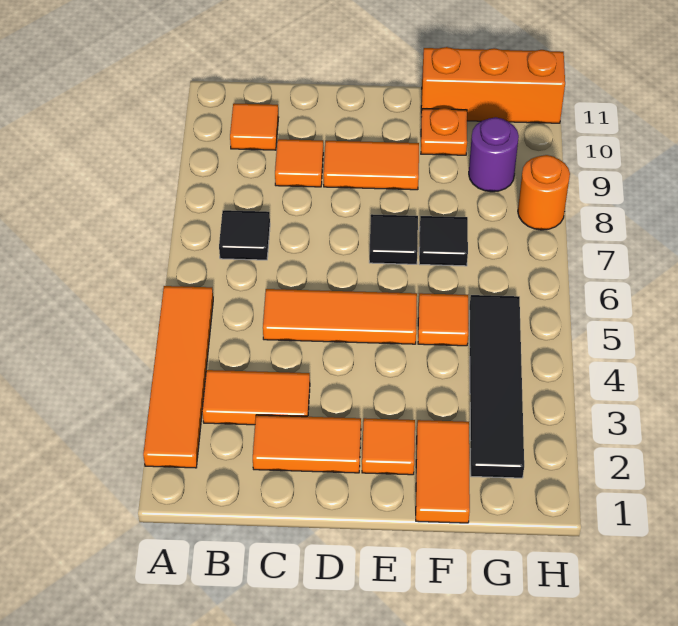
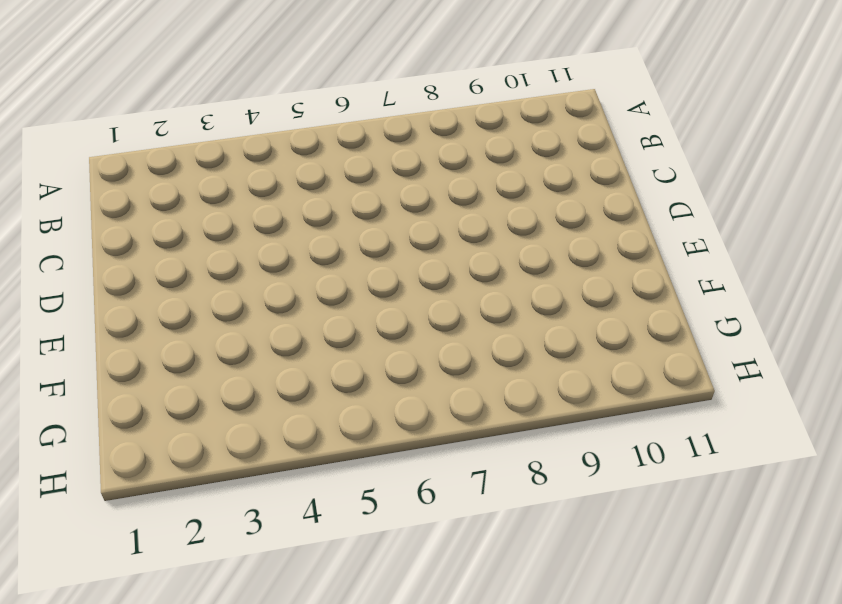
none -> orange 1x4 tile [143,286,213,468]
none -> orange 1x2 tile [202,370,310,425]
none -> black 1x1 tile [219,210,270,260]

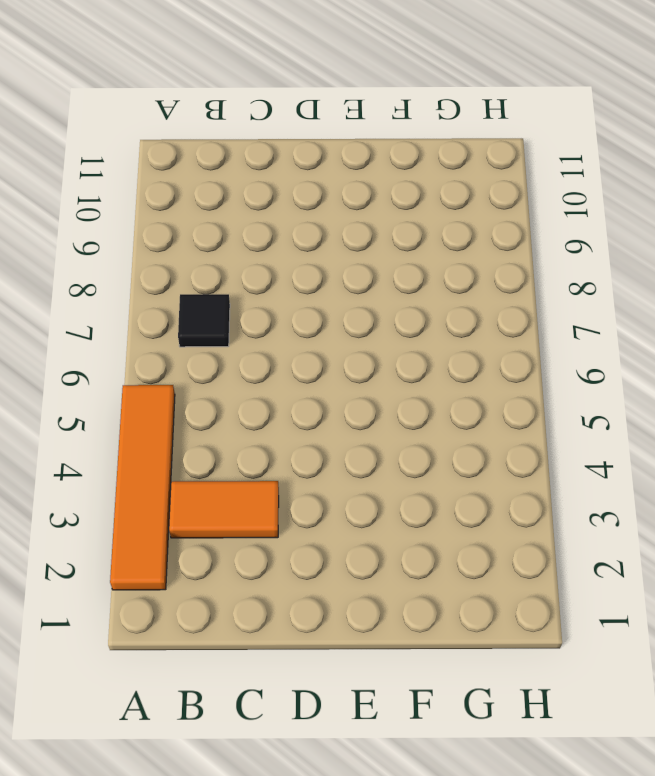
none -> orange 1x1 tile [230,103,279,150]
none -> orange 1x2 tile [253,415,361,473]
none -> orange 1x3 tile [263,289,417,344]

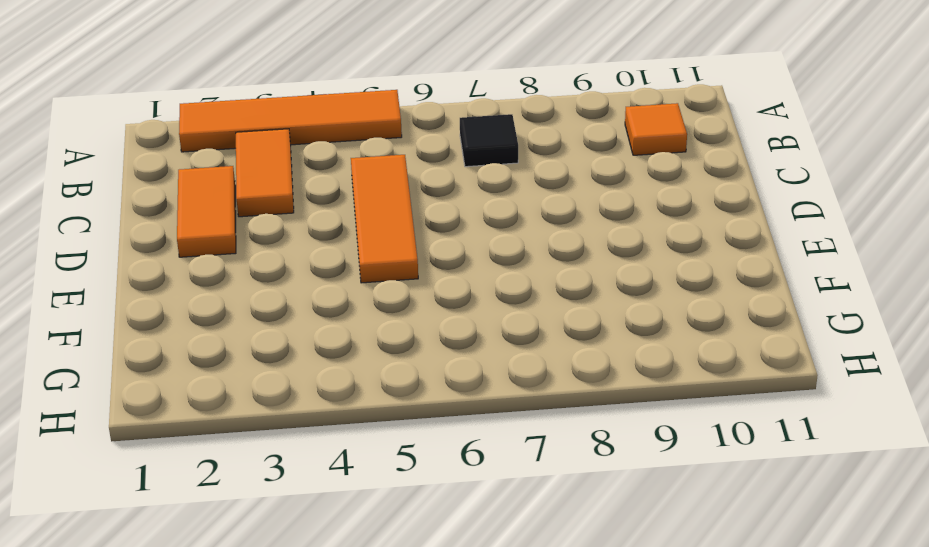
none -> orange 1x1 tile [275,139,323,187]
none -> orange 1x2 tile [324,141,419,190]
none -> orange 1x1 tile [362,418,415,475]

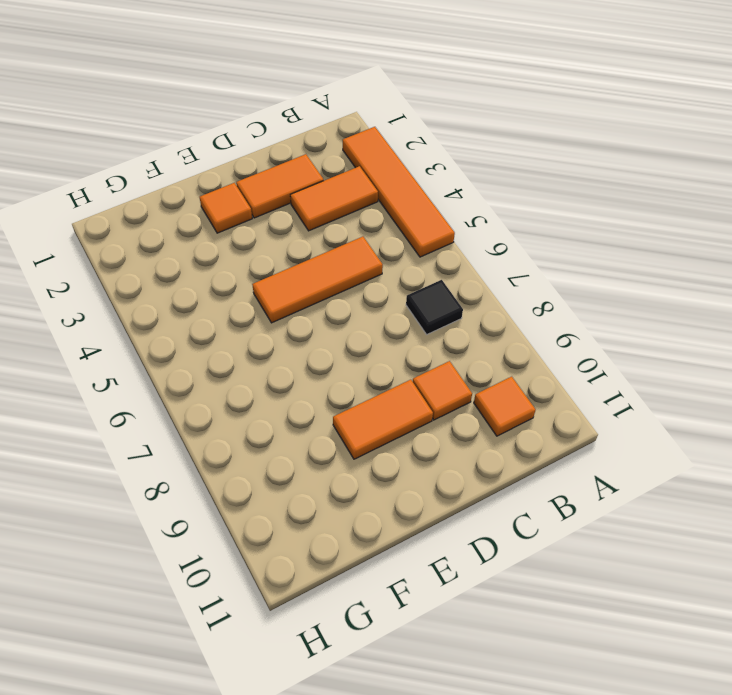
none -> black 1x1 tile [369,214,418,264]
none -> orange 1x2 tile [416,420,470,523]
none -> orange 1x1 tile [418,293,468,346]

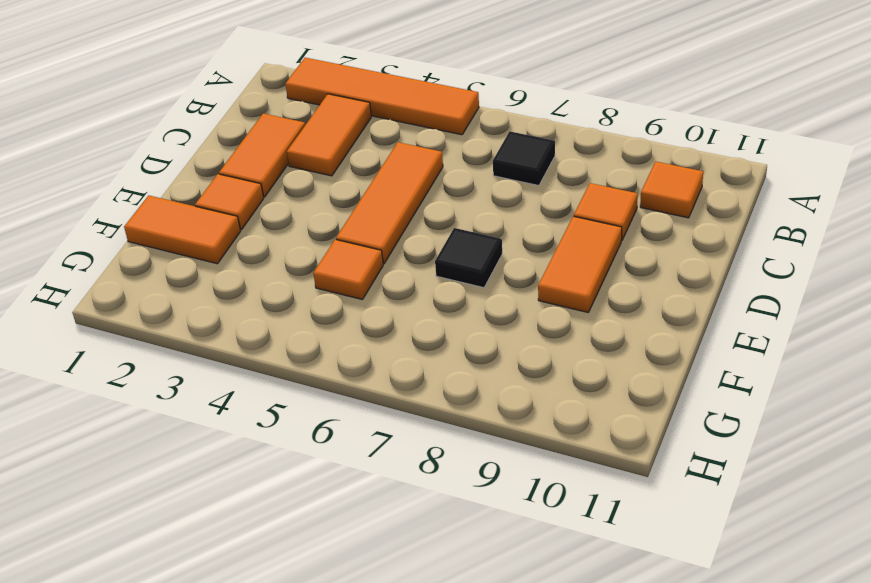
none -> black 1x1 tile [419,216,468,266]
none -> orange 1x1 plate [421,108,467,155]
none -> orange 1x3 brick [421,47,565,123]

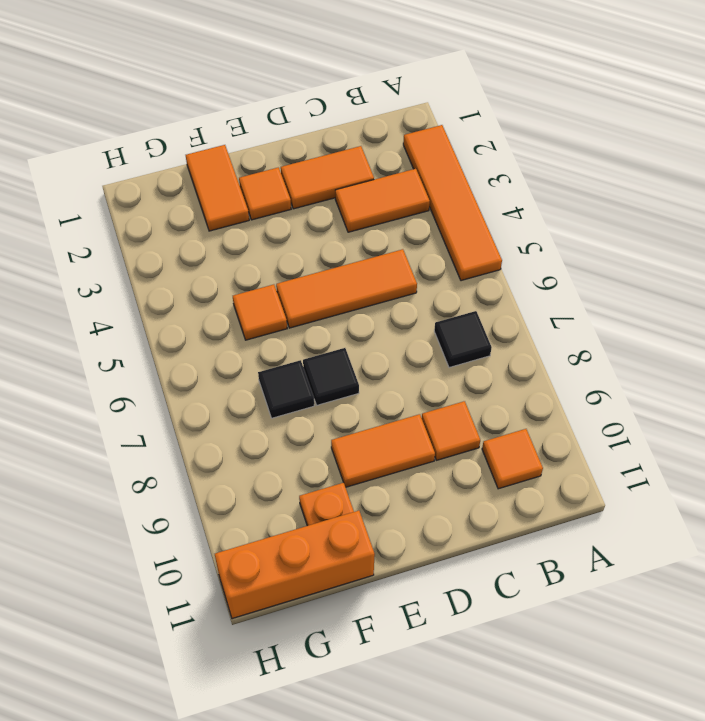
none -> black 1x4 tile [470,295,524,478]
none -> purple 1x1 round brick [469,117,519,192]
none -> orange 1x1 round brick [518,155,570,230]

